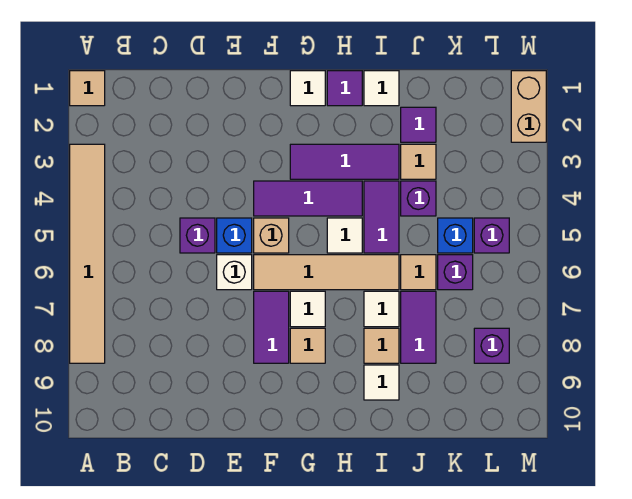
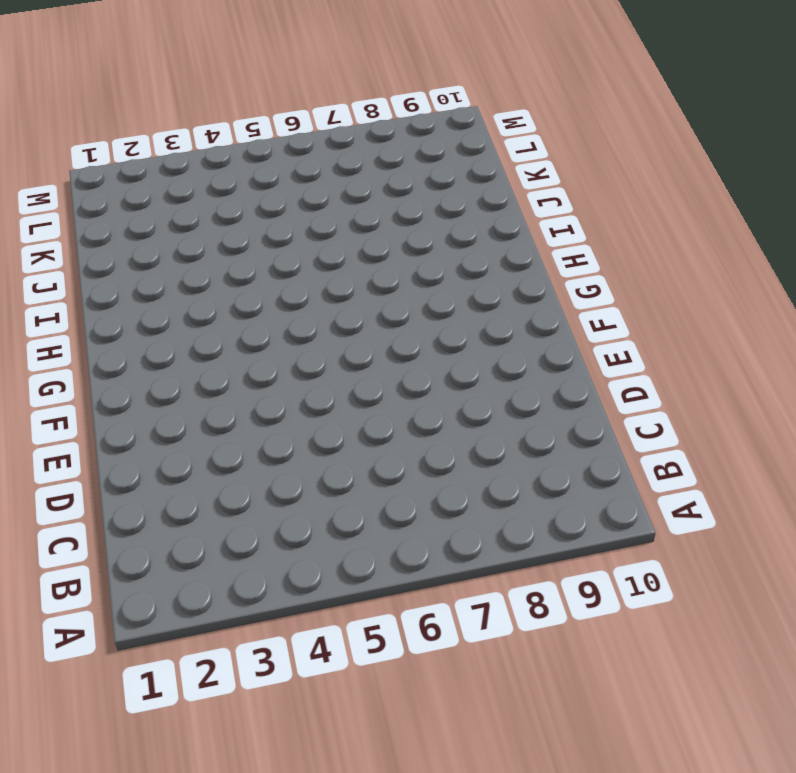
none -> tan 1x1 tile [70,71,105,106]
none -> tan 1x6 tile [70,144,105,363]
none -> purple 1x1 brick [180,218,215,253]
none -> blue 1x1 brick [217,218,252,253]

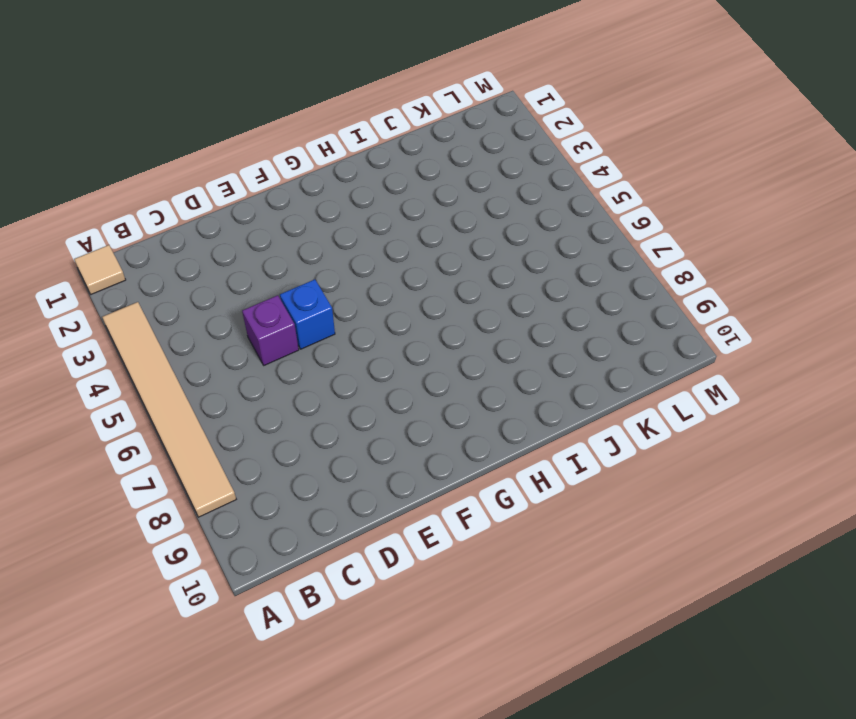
none -> white 1x1 brick [217,255,252,290]
none -> purple 1x3 tile [254,181,362,216]
none -> tan 1x1 brick [254,218,289,253]
none -> tan 1x4 tile [254,255,399,290]

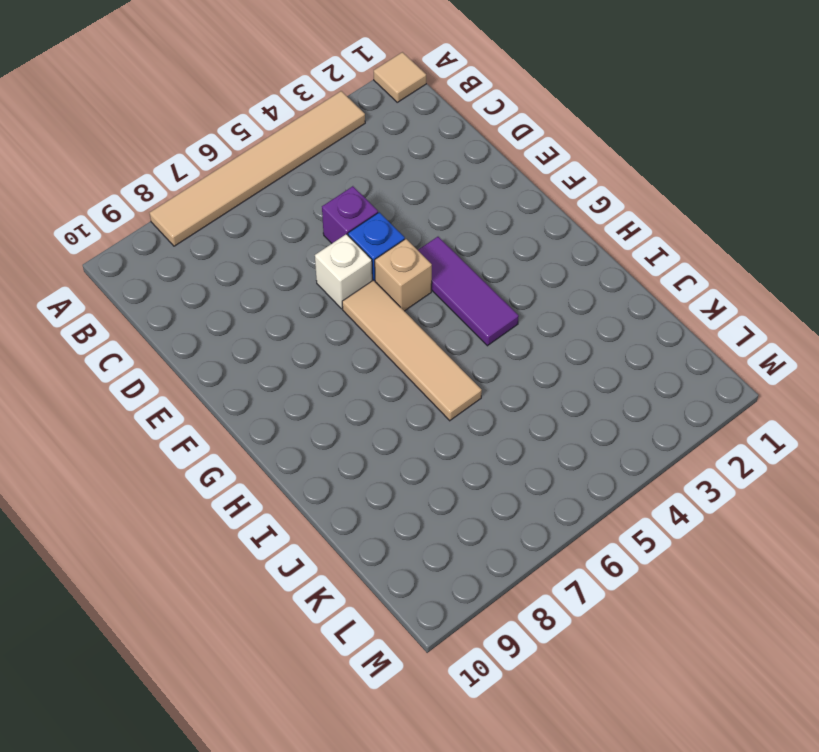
none -> purple 1x2 tile [254,291,289,363]
none -> white 1x1 tile [290,71,325,106]
none -> purple 1x3 tile [290,144,399,179]
none -> white 1x1 tile [290,291,325,327]

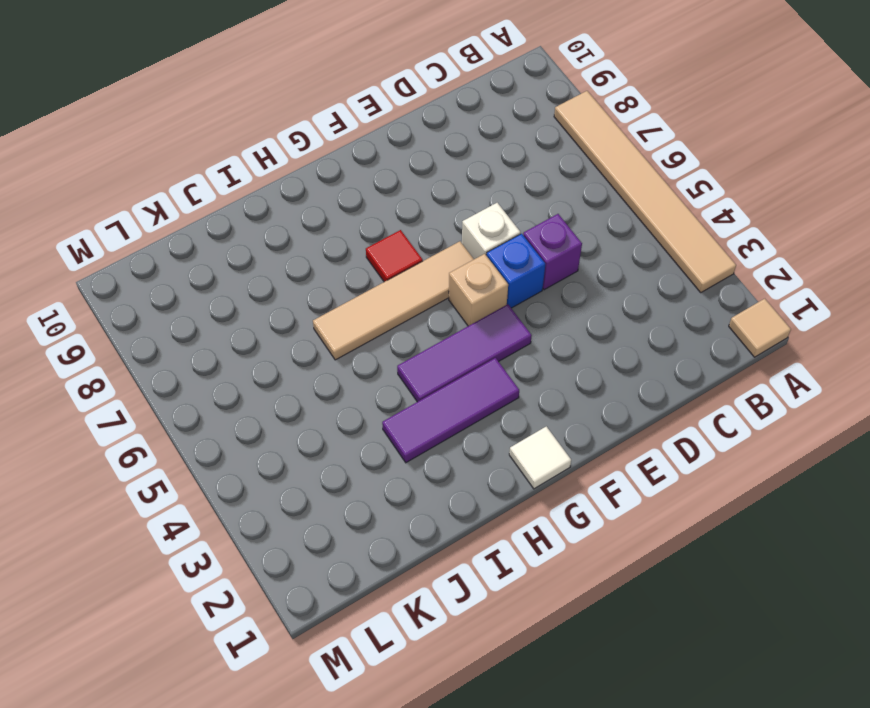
red 1x1 tile [366,230,423,282] -> white 1x1 tile [290,291,325,327]
none -> purple 1x2 tile [254,291,289,363]
none -> tan 1x1 tile [290,328,325,363]
none -> purple 1x1 tile [327,71,362,106]
none -> white 1x1 tile [327,218,362,253]

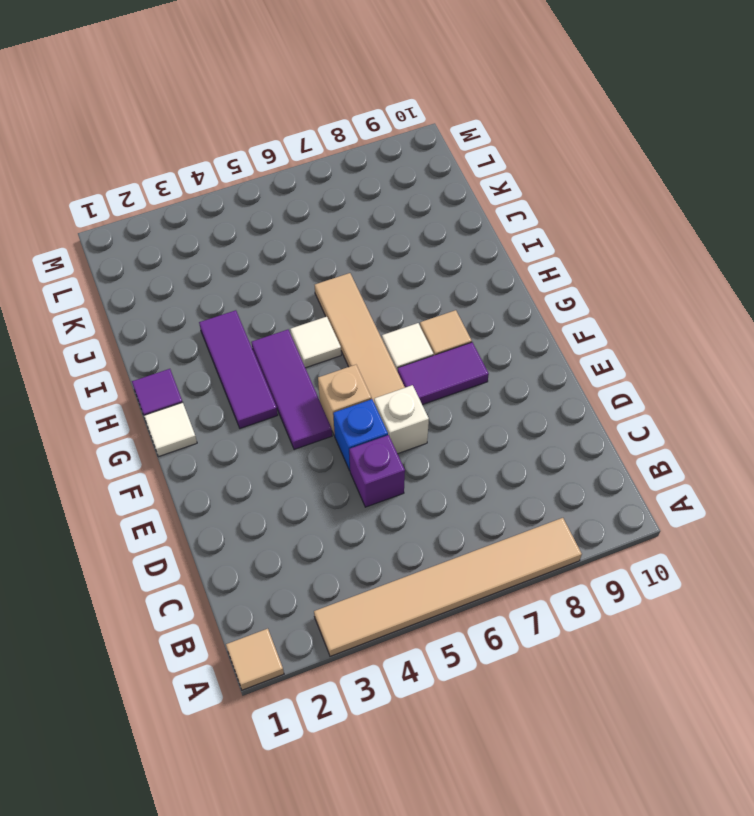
none -> white 1x1 tile [364,71,399,106]
none -> purple 1x2 tile [364,181,399,253]
none -> white 1x1 tile [364,291,399,327]
none -> tan 1x1 tile [364,328,399,363]

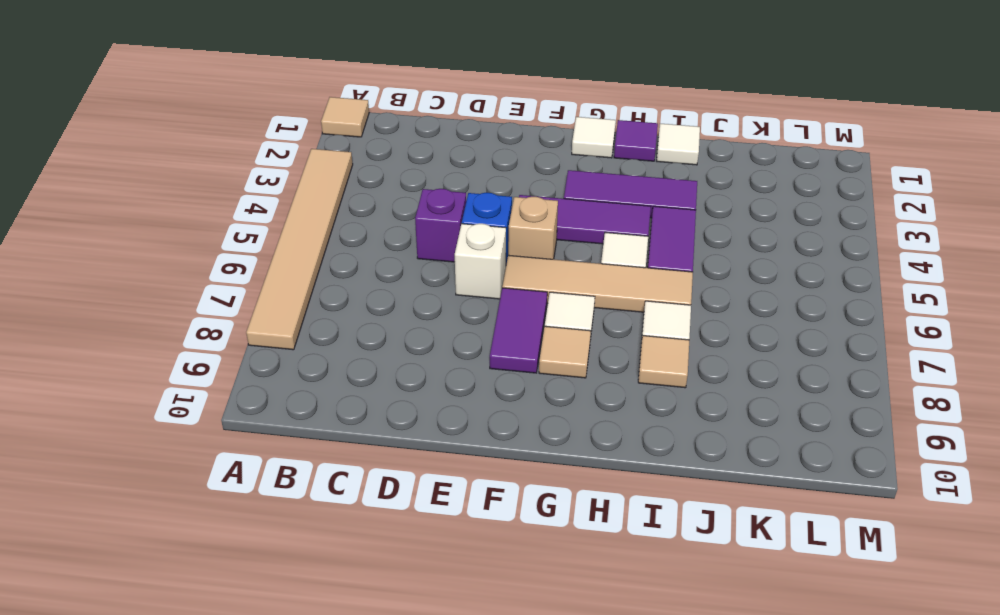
none -> white 1x1 tile [364,365,399,400]
none -> purple 1x1 tile [401,107,436,142]
none -> tan 1x1 tile [401,144,436,179]
none -> purple 1x1 brick [401,181,436,216]

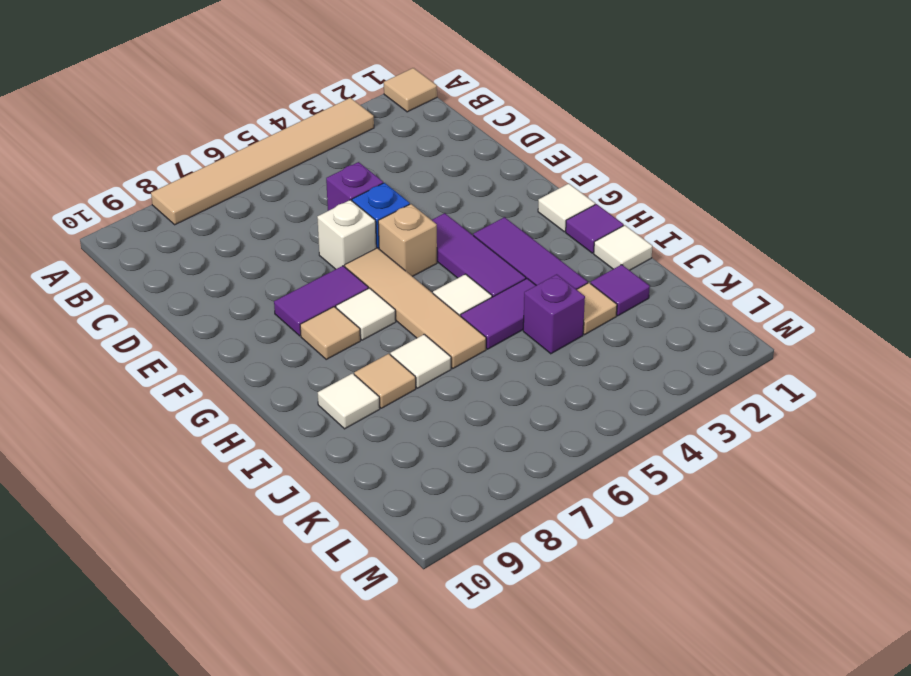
none -> tan 1x1 tile [401,255,436,290]
none -> purple 1x2 tile [401,291,436,363]
none -> blue 1x1 brick [438,218,473,253]
none -> purple 1x1 brick [438,255,473,290]

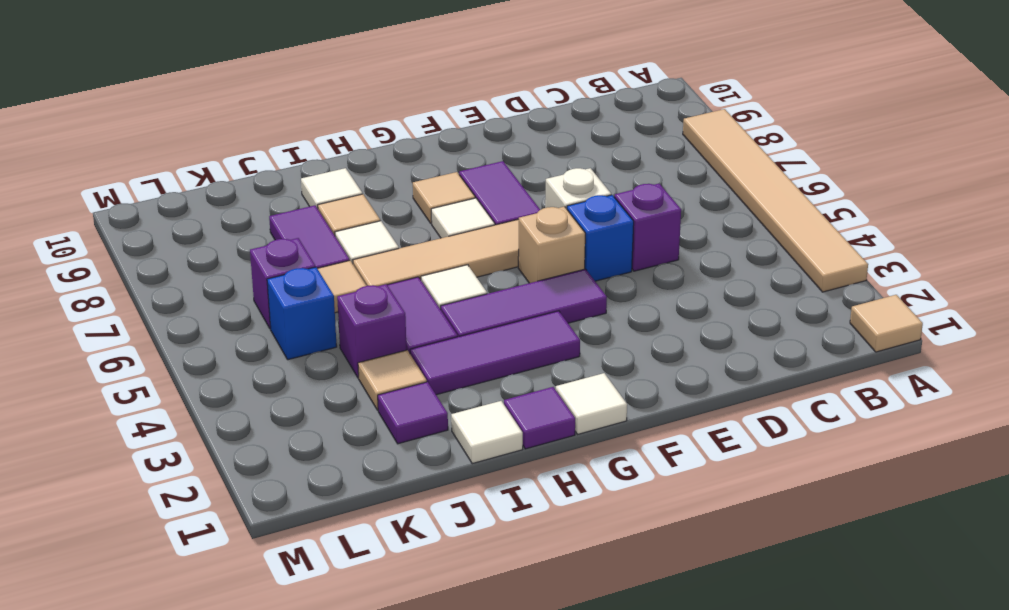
none -> purple 1x1 brick [474,218,509,253]
none -> purple 1x1 brick [474,328,509,363]
none -> tan 1x2 brick [511,71,546,142]

